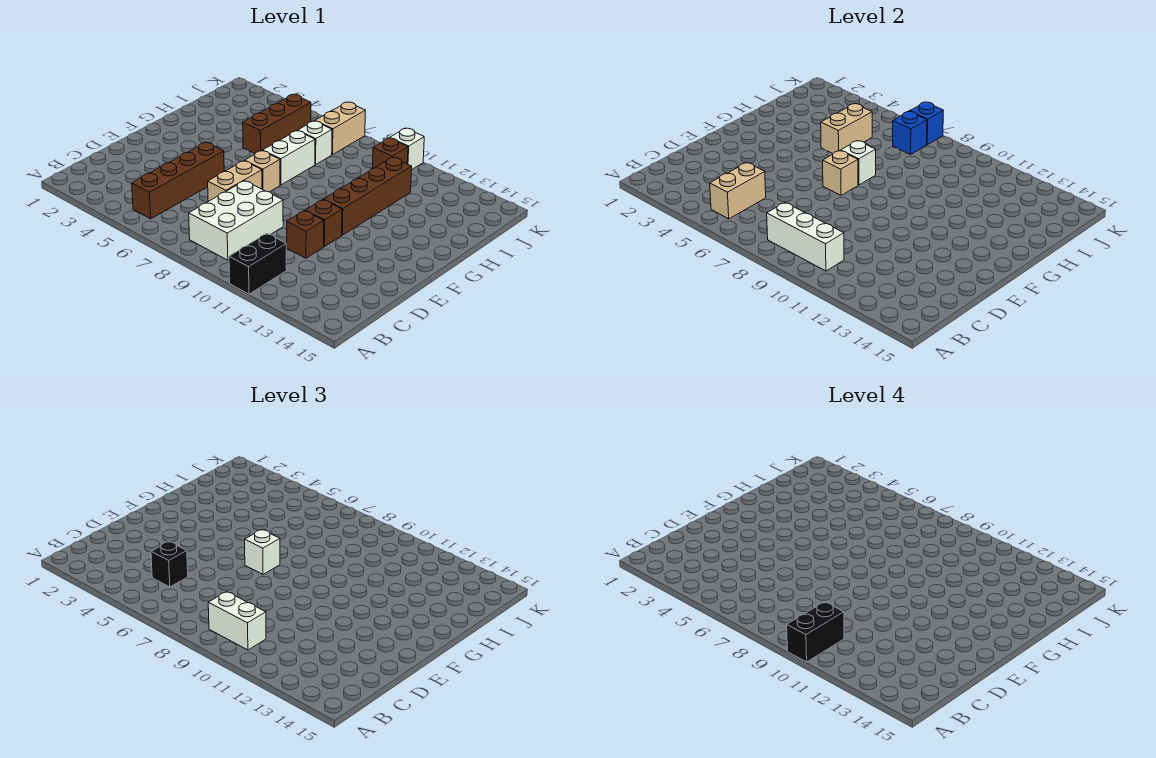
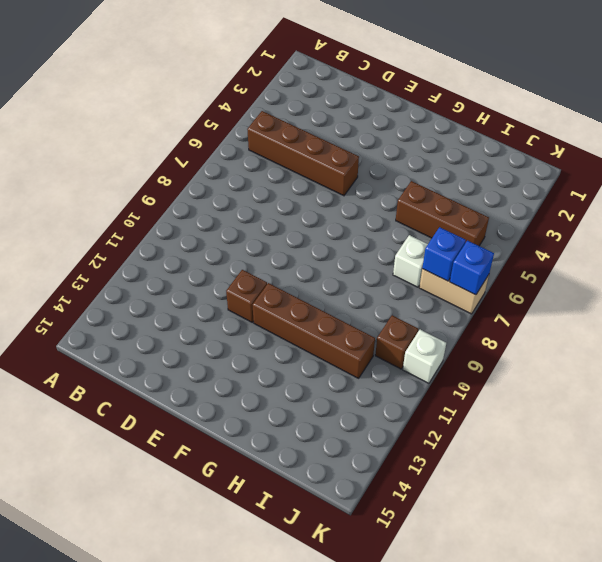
none -> black 1x2 brick [229,234,286,294]
none -> white 2x3 brick [189,181,283,260]
none -> tan 1x2 brick [208,161,262,201]

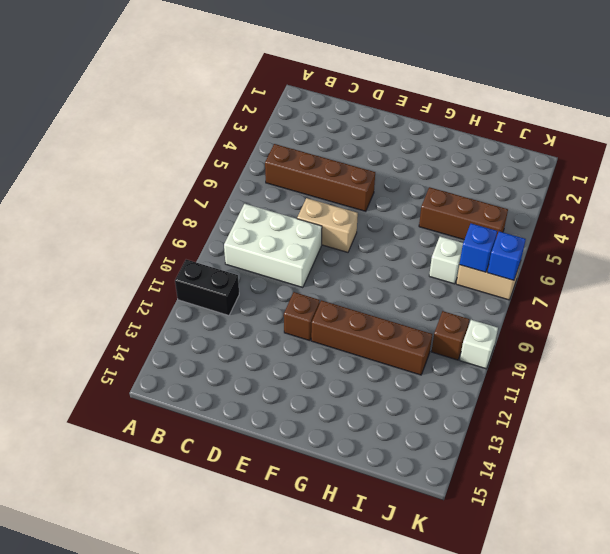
none -> brown 1x1 brick [287,211,324,258]
none -> tan 1x1 brick [245,151,280,192]
none -> white 1x2 brick [263,131,315,185]

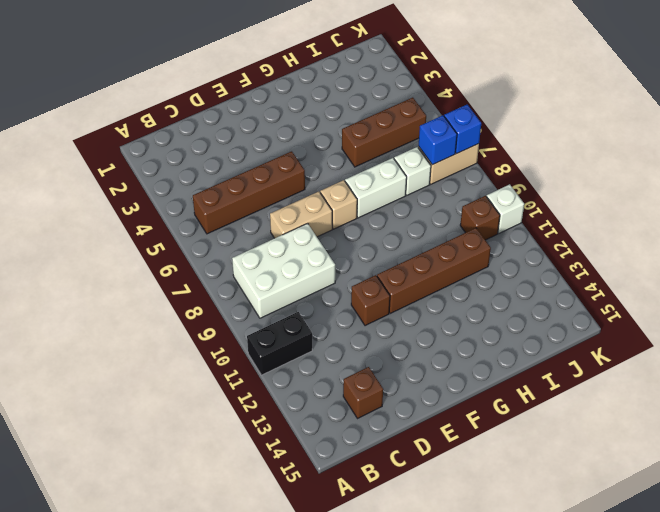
brown 1x1 brick [343,367,383,419] -> brown 1x1 brick moved to [287,211,324,258]
none -> tan 1x2 brick [710,163,766,219]
none -> white 1x3 brick [767,203,844,271]
none -> tan 1x1 brick [823,151,858,195]

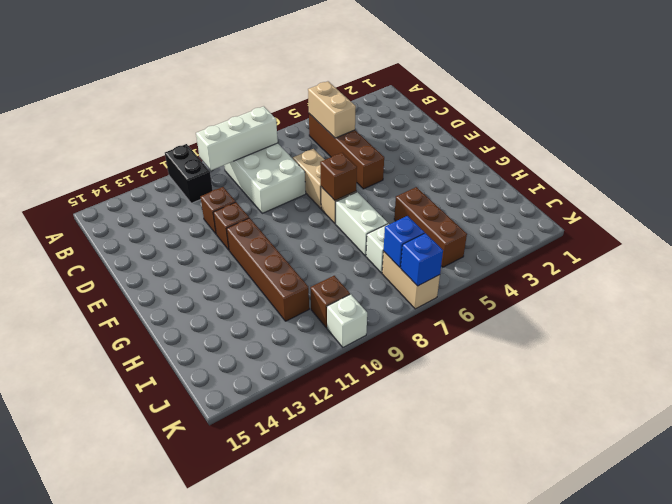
brown 1x1 brick [320,153,357,201] -> tan 1x1 brick [823,151,858,195]
none -> white 1x1 brick [841,141,876,185]
none -> tan 1x2 brick [821,104,872,153]
none -> white 1x2 brick [208,592,266,650]

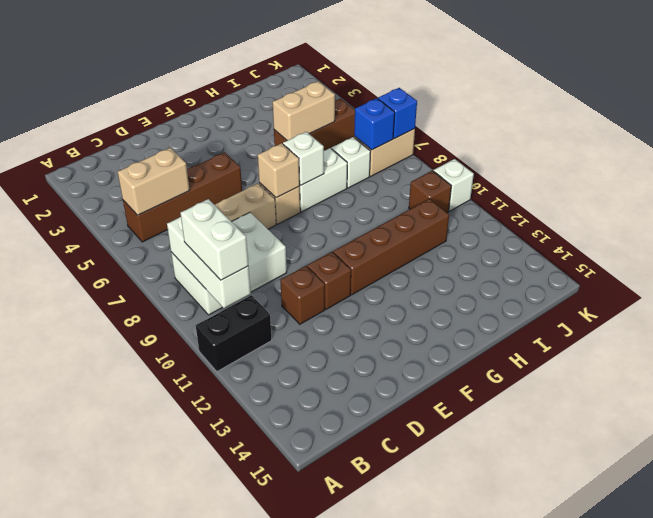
none -> black 1x1 brick [151,542,188,587]
none -> white 1x1 brick [245,530,280,574]
none -> black 1x2 brick [787,602,844,662]

